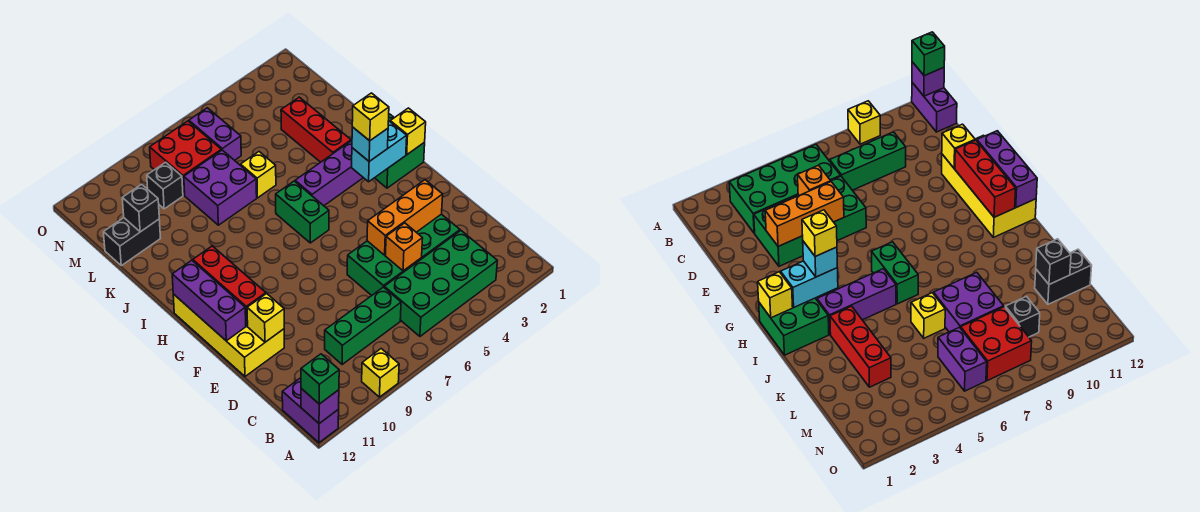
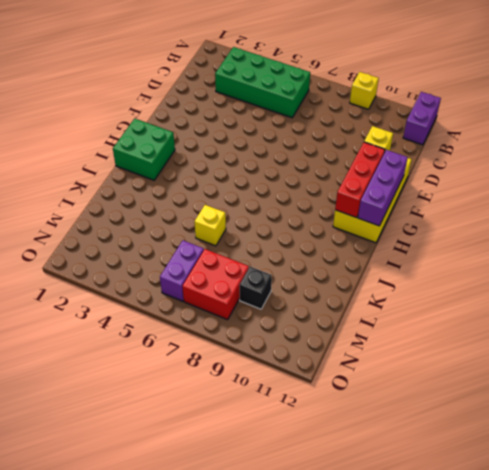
none -> green 1x3 brick [325,287,401,365]
none -> green 2x4 brick [347,214,460,295]
none -> green 1x2 brick [276,181,329,243]

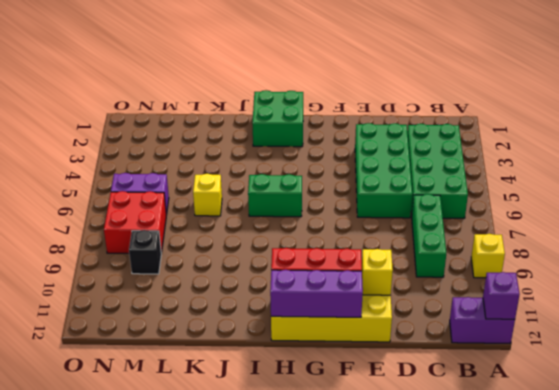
none -> purple 1x3 brick [295,141,363,206]
none -> red 1x3 brick [281,97,351,162]
none -> purple 2x2 brick [184,150,257,225]

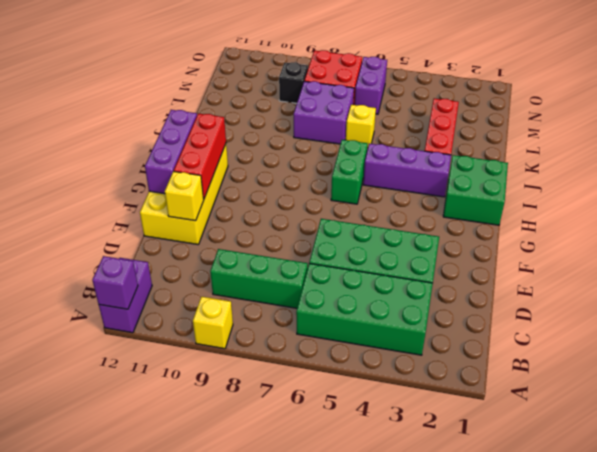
none -> black 1x2 brick [104,218,161,266]
none -> orange 1x1 brick [386,223,423,271]
none -> orange 1x3 brick [367,180,443,255]

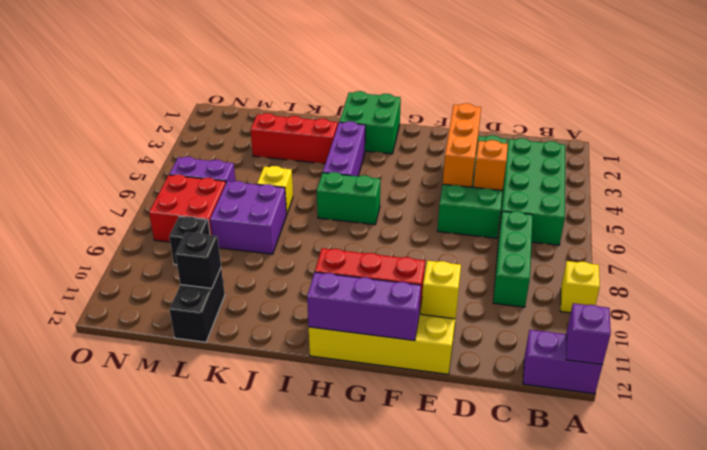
none -> yellow 1x1 brick [390,108,426,154]
none -> cyan 1x2 brick [352,121,407,182]
none -> green 1x1 brick [301,354,339,404]

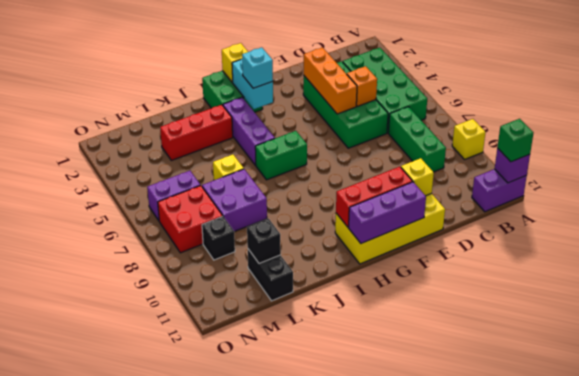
none -> yellow 1x1 brick [352,93,389,141]

